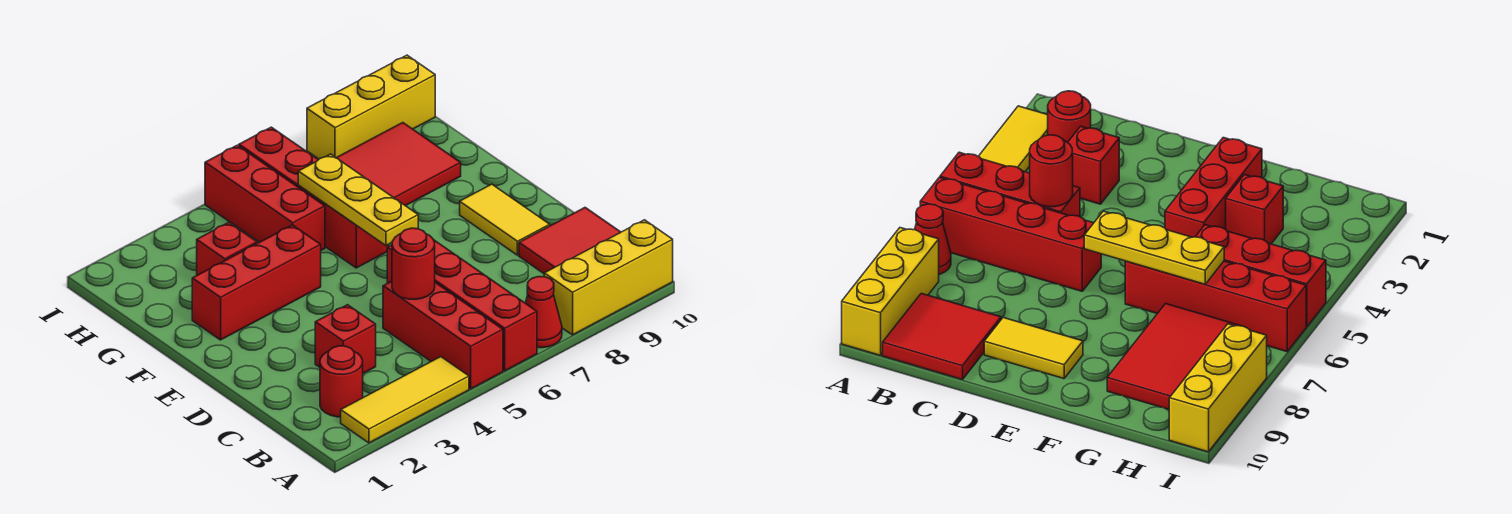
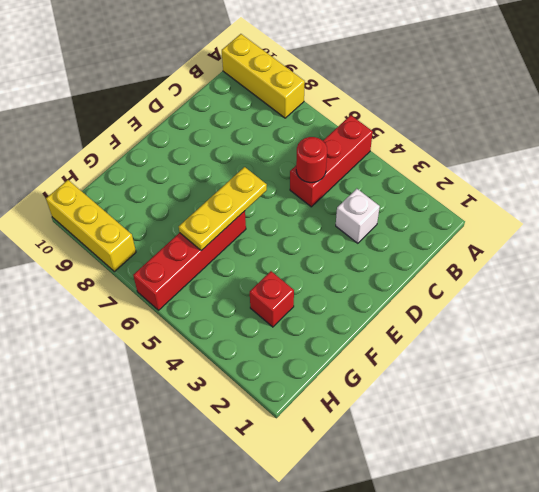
white 1x1 brick [336,189,380,243] -> red 1x1 brick [315,305,376,373]
none -> yellow 1x3 tile [341,357,469,443]
none -> red 1x4 brick [387,240,537,371]
none -> red 1x1 cone [526,277,562,348]

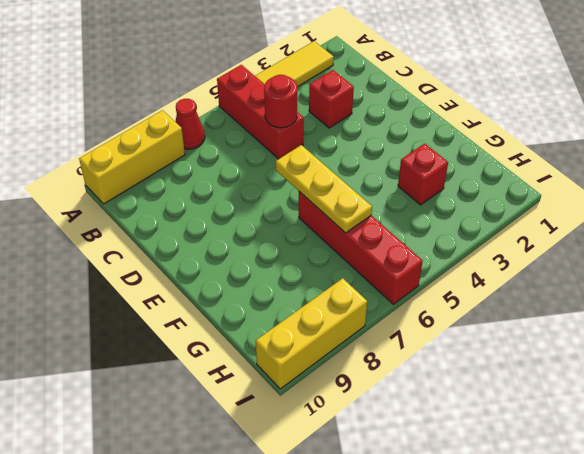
none -> red 1x4 brick [387,240,537,371]
none -> red 1x1 round brick [320,346,363,417]
none -> red 2x2 tile [519,208,620,273]

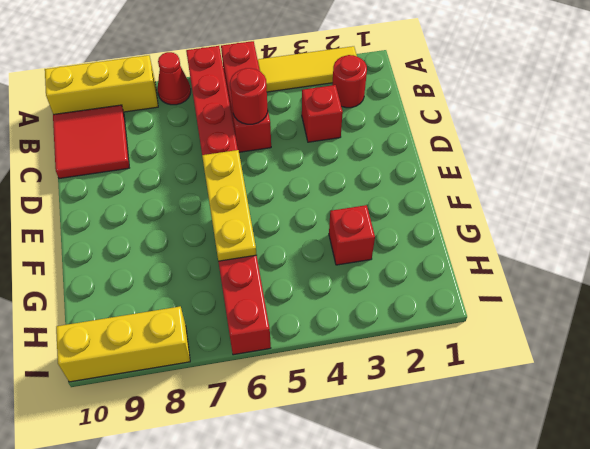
none -> yellow 1x2 tile [460,184,550,255]
none -> red 1x3 brick [192,225,321,340]
none -> red 1x3 brick [205,145,325,250]

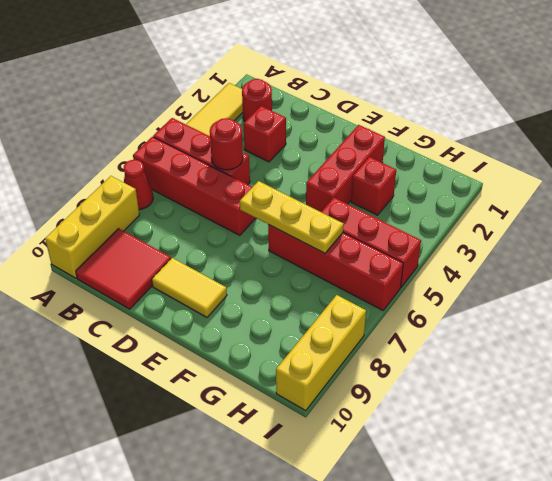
none -> red 2x3 tile [337,123,461,206]

